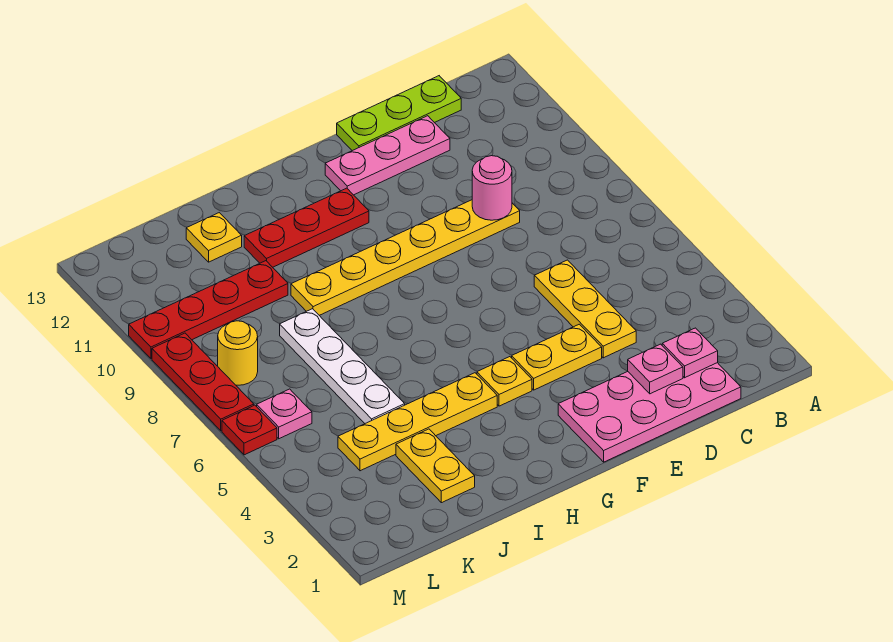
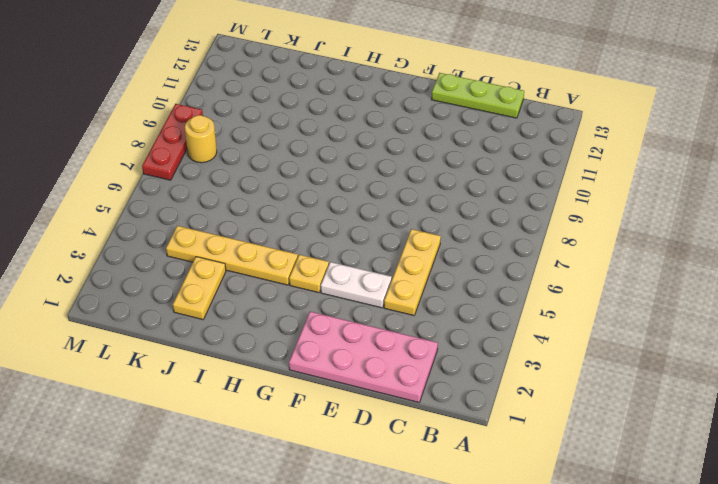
white 1x2 plate [321,262,392,308] -> yellow 1x2 plate [512,324,602,390]
none -> yellow 1x6 plate [291,200,520,315]
none -> pink 1x3 plate [325,116,450,195]
none -> red 1x3 plate [244,188,369,267]

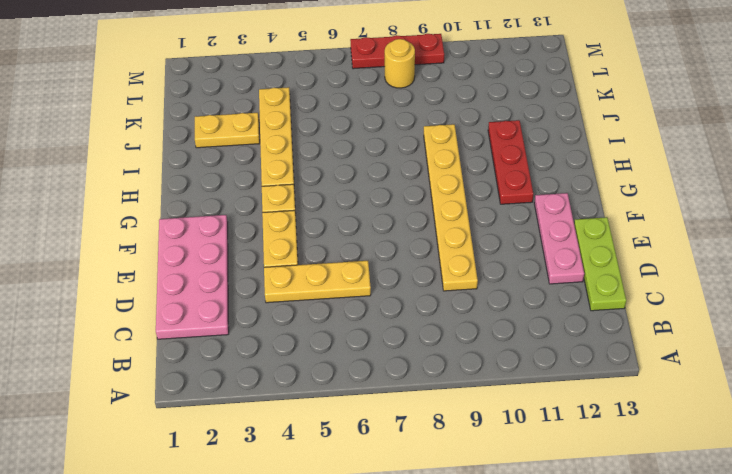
none -> white 1x4 plate [280,309,405,423]
none -> red 1x4 plate [129,261,288,359]
none -> yellow 1x1 plate [186,213,242,262]

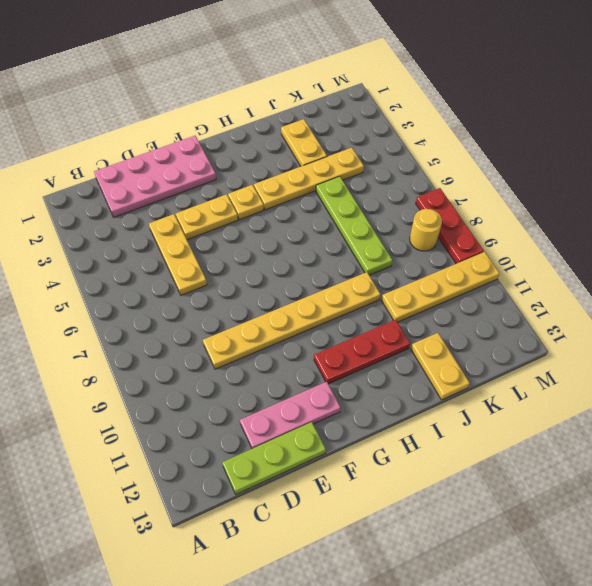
lime 1x4 plate [316,176,393,275] -> white 1x4 plate [280,309,405,423]
yellow 1x4 plate [382,252,500,322] -> red 1x4 plate [129,261,288,359]
yellow 1x2 plate [411,333,470,400] -> yellow 1x1 plate [186,213,242,262]
none -> pink 1x1 plate [257,389,312,439]
none -> red 1x1 plate [222,405,277,455]
none -> pink 1x1 plate [662,328,718,378]

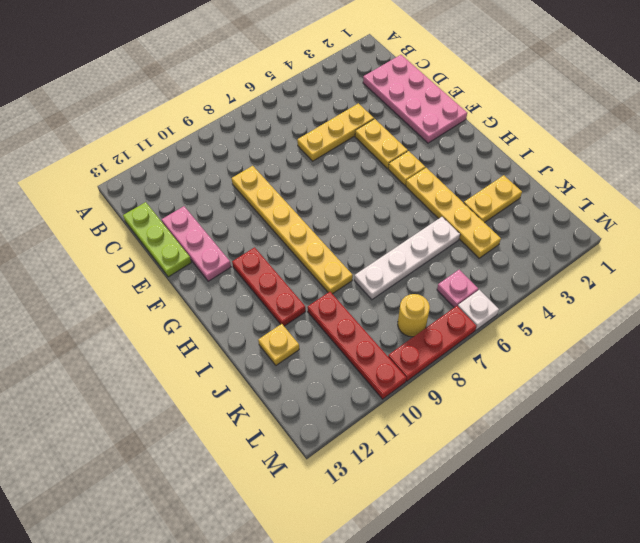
white 1x1 plate [458,290,499,330] -> red 1x1 plate [222,405,277,455]
none -> pink 1x1 plate [662,328,718,378]
none -> pink 1x1 plate [628,344,683,394]
none -> pink 1x1 round brick [472,156,512,220]

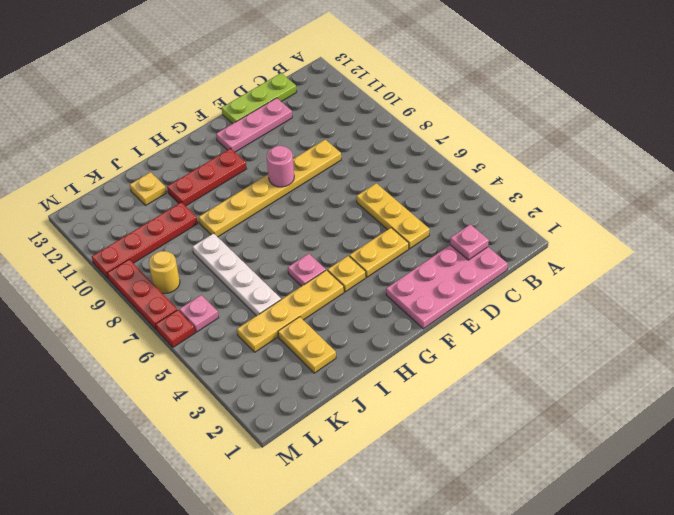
pink 1x1 round brick [267,146,294,187] -> pink 1x1 round brick moved to [472,156,512,220]
pink 1x1 plate [288,254,326,286] -> pink 1x1 plate moved to [628,344,683,394]

